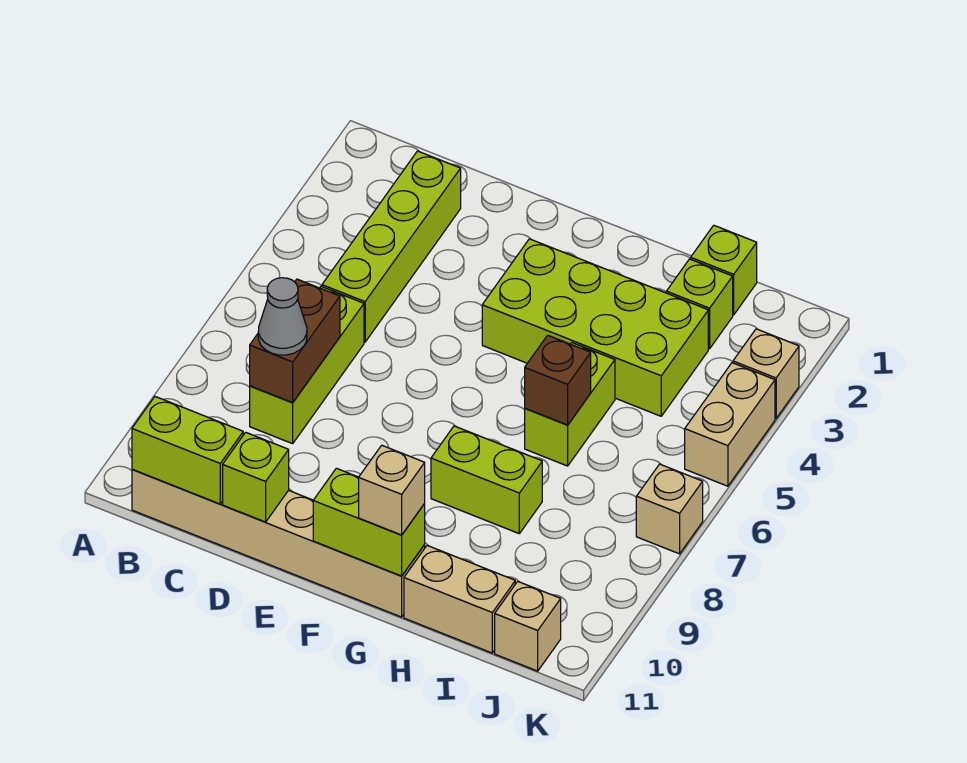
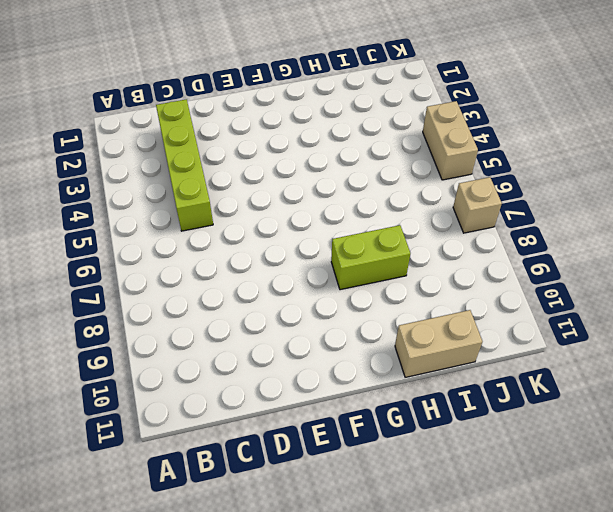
none -> tan 1x6 brick [132,469,425,617]
none -> lime 1x3 brick [250,286,364,444]
none -> lime 2x4 brick [482,239,708,416]

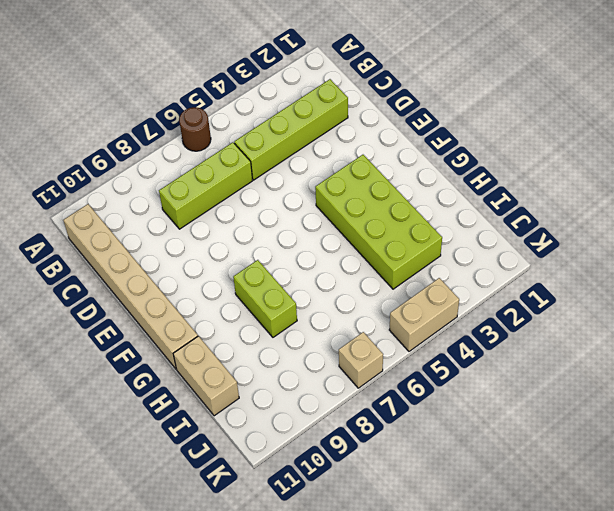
brown 1x1 round brick [179,107,211,151] -> none
none -> lime 1x2 brick [525,343,615,466]
none -> lime 1x1 brick [691,225,757,315]
none -> lime 1x1 brick [666,259,733,349]

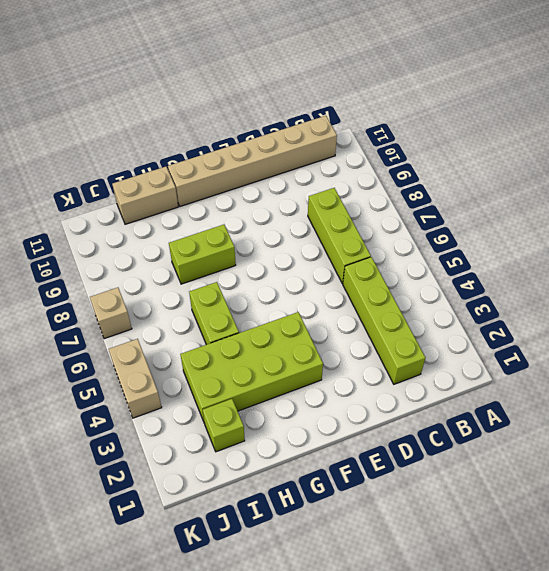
none -> lime 1x1 brick [691,225,757,315]
none -> tan 1x1 brick [495,582,561,671]
none -> tan 1x1 brick [733,329,799,418]

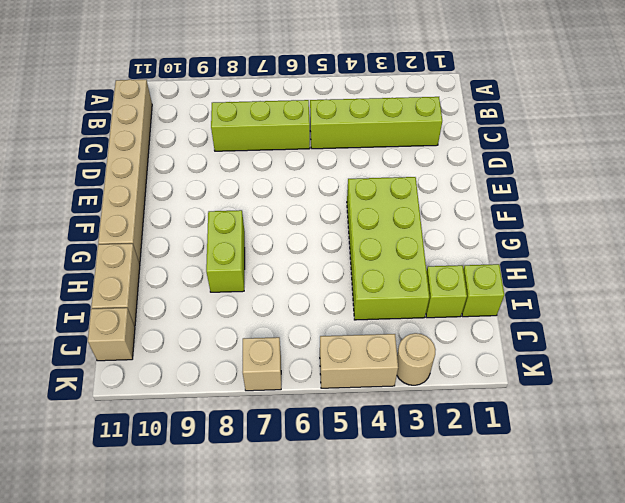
tan 1x1 round brick [397,333,436,385] -> tan 1x1 brick [733,329,799,418]
none -> lime 1x2 brick [525,343,615,466]
none -> lime 1x2 brick [132,397,243,504]
none -> brown 1x2 brick [250,279,340,403]

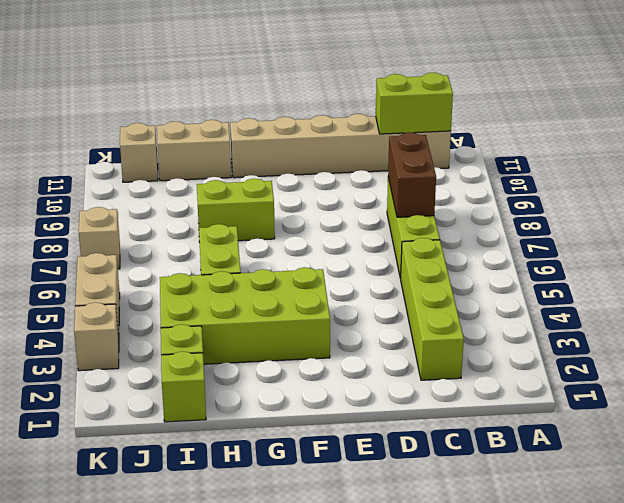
none -> lime 1x1 brick [223,432,289,522]
none -> lime 1x2 brick [313,468,425,576]
none -> brown 1x1 brick [525,335,591,425]

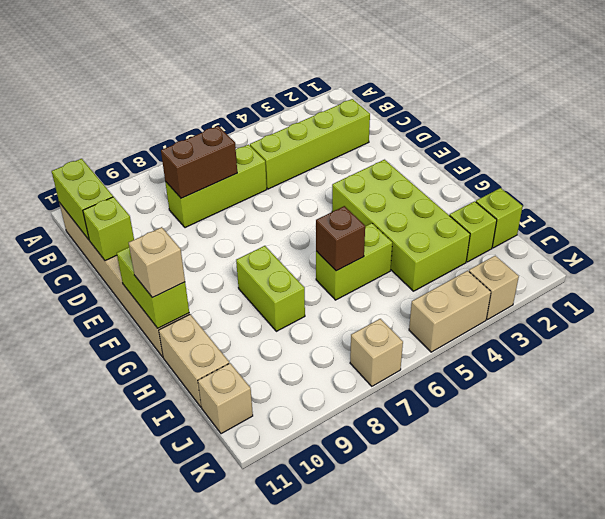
none -> grey 1x1 cone [258,278,307,355]

